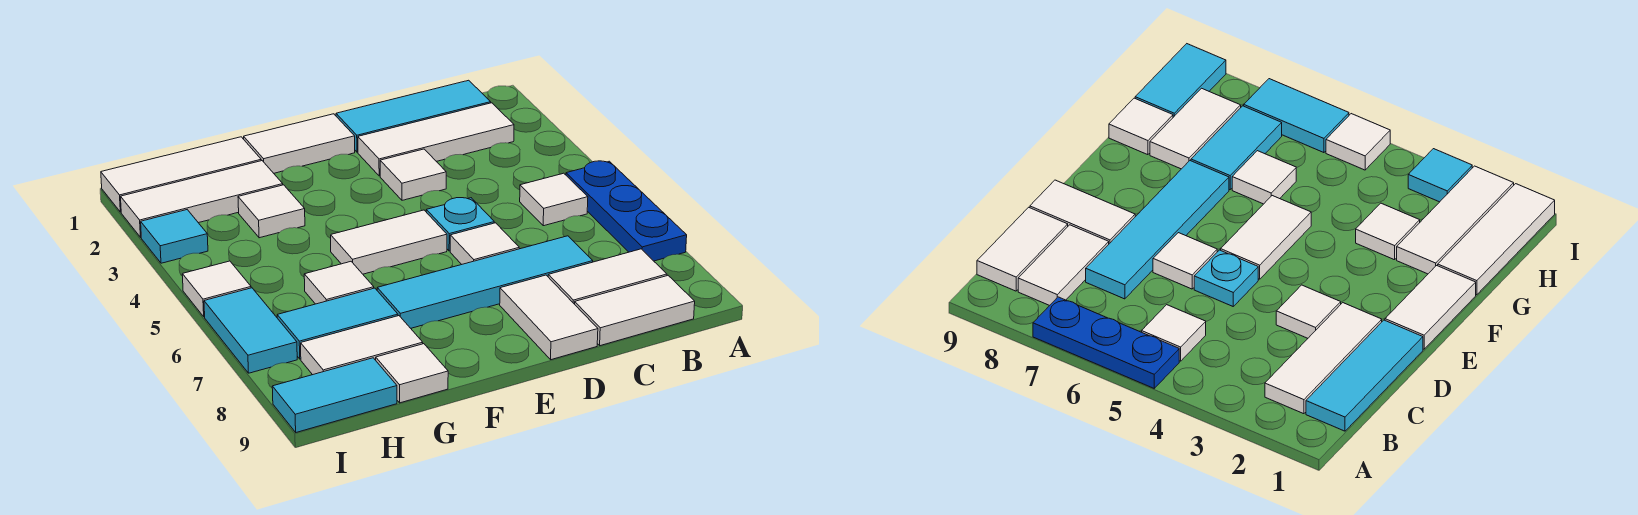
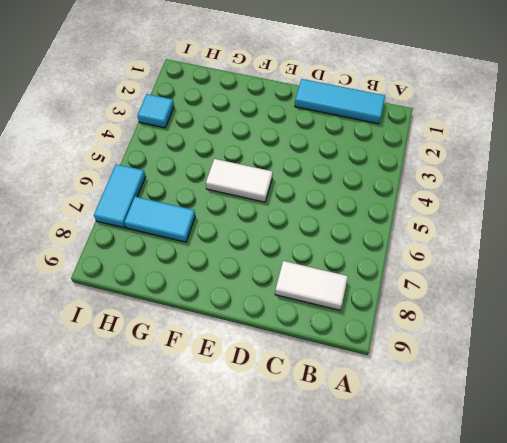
none -> blue 1x3 plate [566,161,687,261]
none -> white 1x3 tile [358,103,514,176]
none -> white 1x1 tile [520,173,588,226]

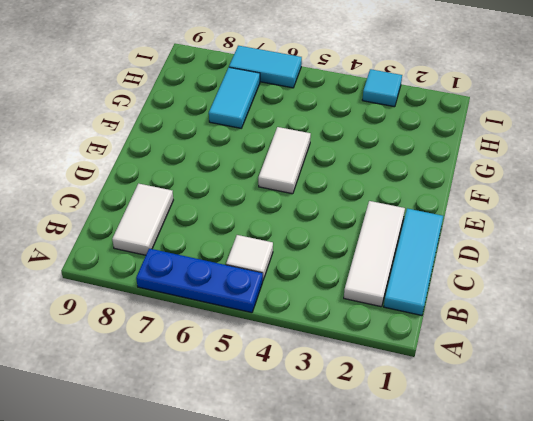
none -> white 1x2 tile [575,276,695,346]
none -> cyan 1x4 tile [377,236,593,328]
none -> white 1x1 tile [380,149,446,200]

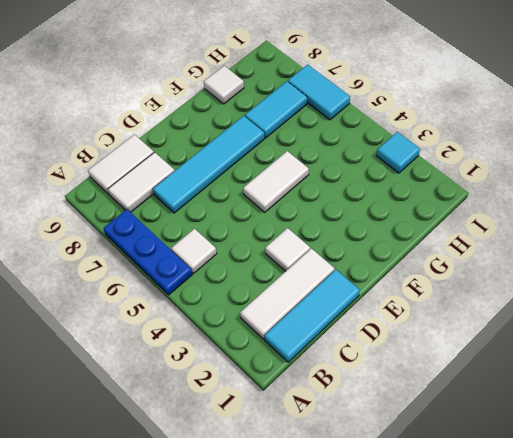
none -> cyan 1x1 plate [426,198,494,251]
none -> white 1x1 tile [450,223,519,264]
none -> white 1x2 tile [500,275,598,360]

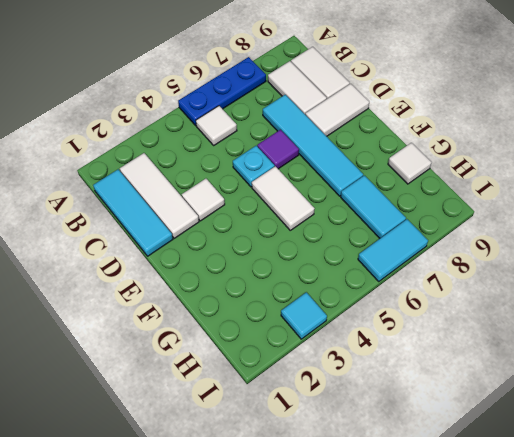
purple 1x1 tile [257,130,299,169] -> white 1x1 tile [450,223,519,264]
none -> white 1x2 tile [244,114,355,173]
none -> white 1x3 tile [101,137,261,212]
none -> white 1x3 tile [121,161,283,237]

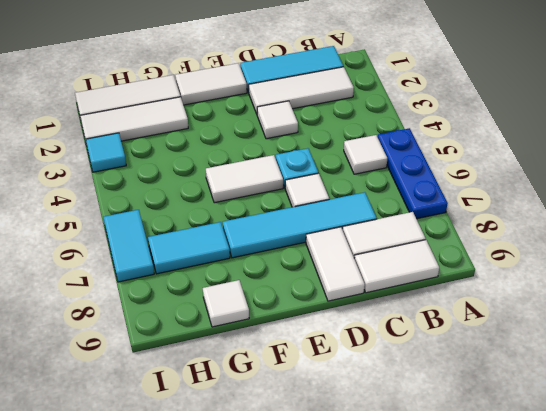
none -> white 1x1 tile [238,185,305,238]
none -> white 1x1 tile [304,262,374,304]
none -> white 1x2 tile [301,316,423,375]

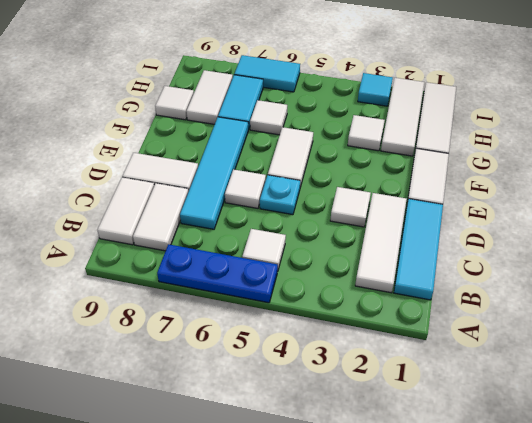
none -> cyan 1x2 tile [272,358,397,432]
none -> white 1x1 tile [182,261,251,317]

